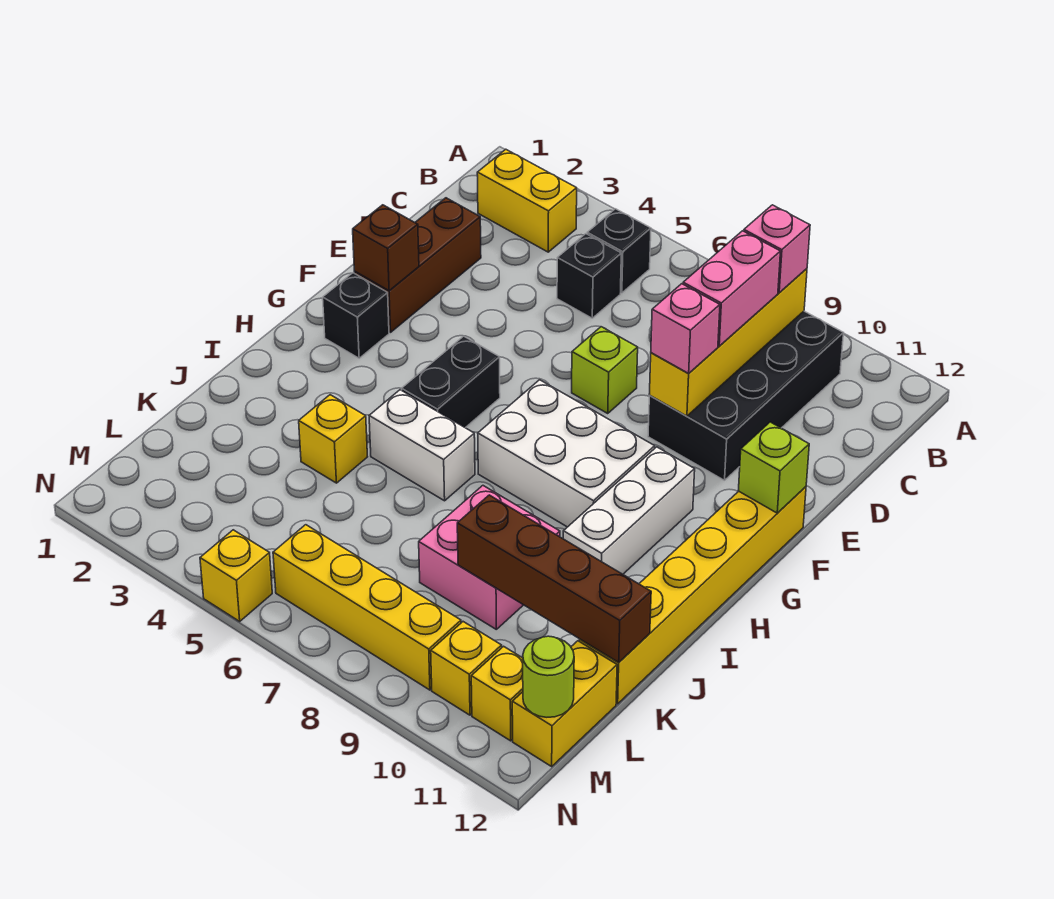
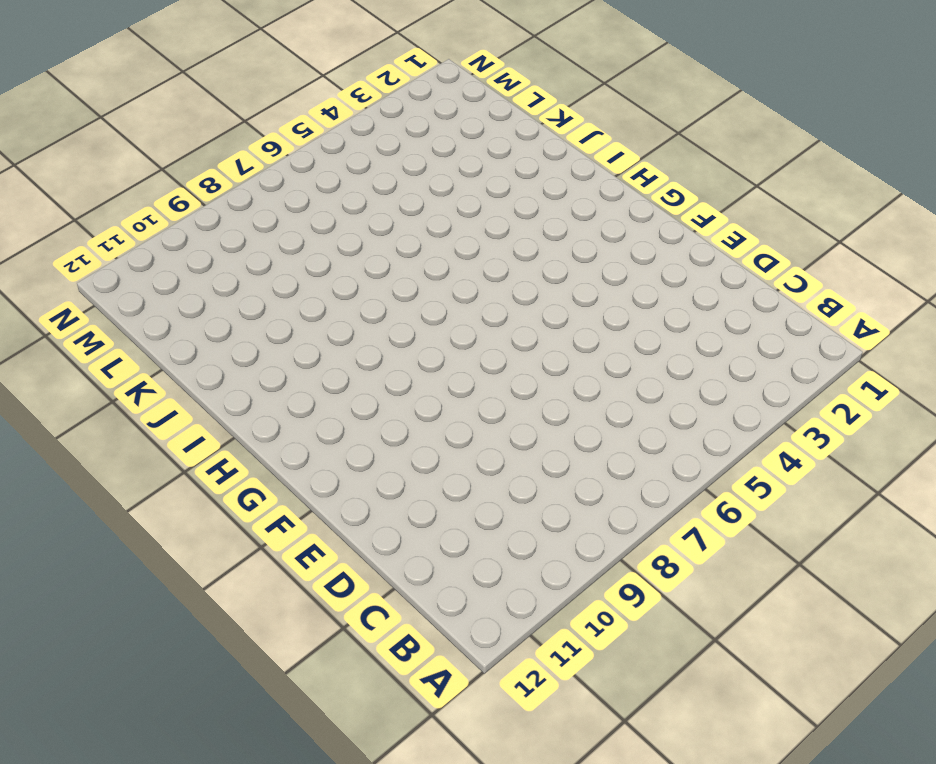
none -> yellow 1x2 brick [477,149,577,252]
none -> black 1x1 brick [587,209,651,293]
none -> black 2x4 brick [648,311,843,480]

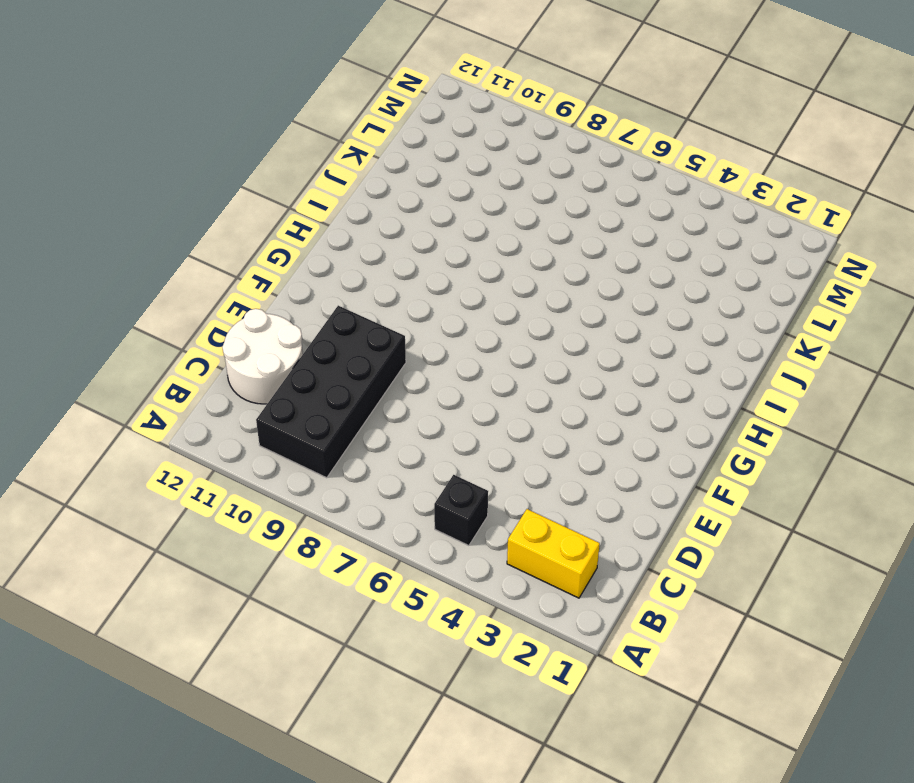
white 2x2 round brick [222,309,303,404] -> none
none -> black 1x1 brick [557,234,621,318]
none -> brown 1x3 brick [354,198,481,332]
none -> lime 1x1 brick [572,327,638,413]

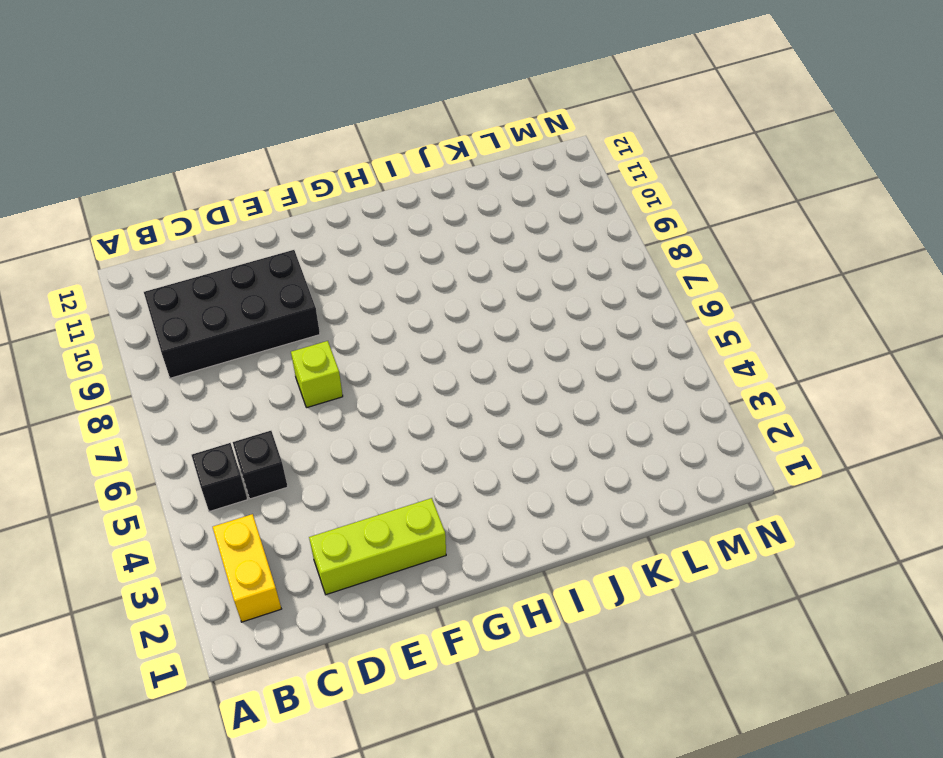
lime 1x3 brick [309,498,446,595] -> brown 1x3 brick [354,198,481,332]
none -> yellow 1x6 brick [579,487,806,704]
none -> black 1x1 brick [323,273,389,358]
none -> black 1x2 brick [402,336,500,428]

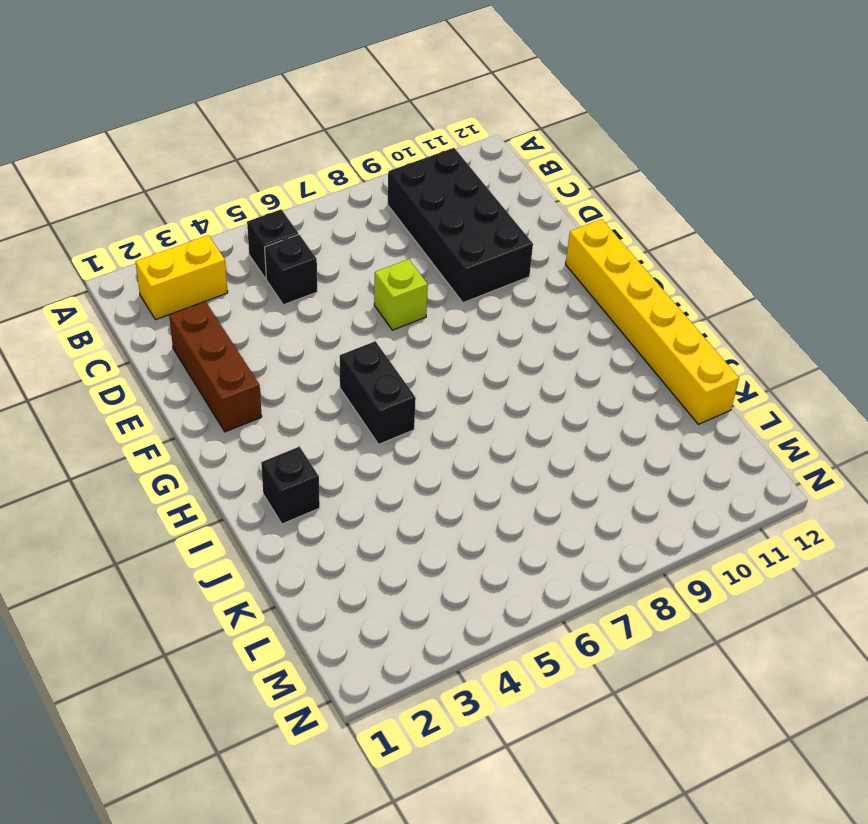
black 1x1 brick [261,447,320,524] -> black 1x1 brick moved to [323,273,389,358]
none -> white 2x3 brick [478,380,655,527]
none -> white 1x3 brick [563,447,695,574]
none -> white 1x2 brick [369,390,475,501]

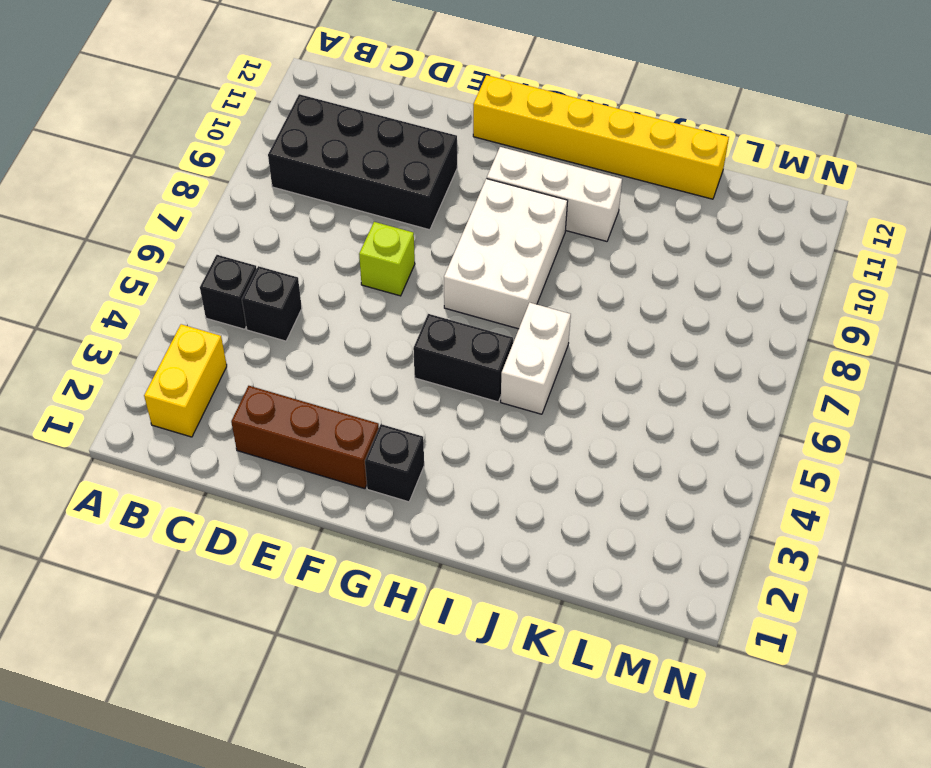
none -> yellow 1x1 brick [299,395,367,483]
none -> pink 2x2 brick [419,486,560,629]
none -> yellow 1x2 brick [512,641,617,766]

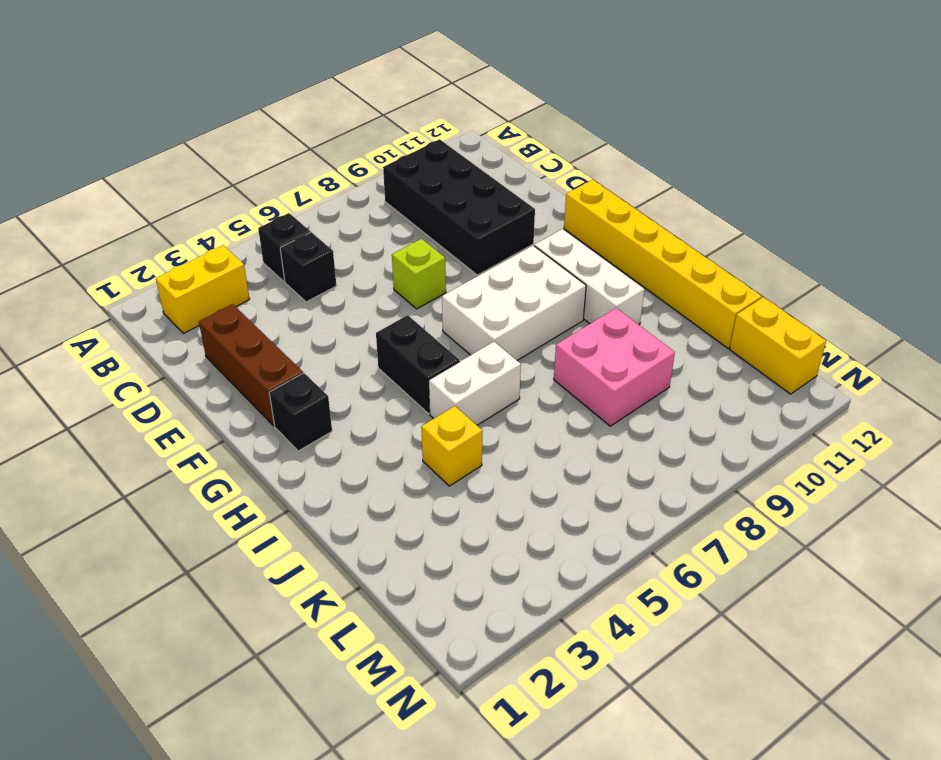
none -> yellow 1x4 brick [273,525,461,690]
none -> yellow 1x1 brick [431,622,502,715]
none -> yellow 1x1 brick [471,646,523,741]

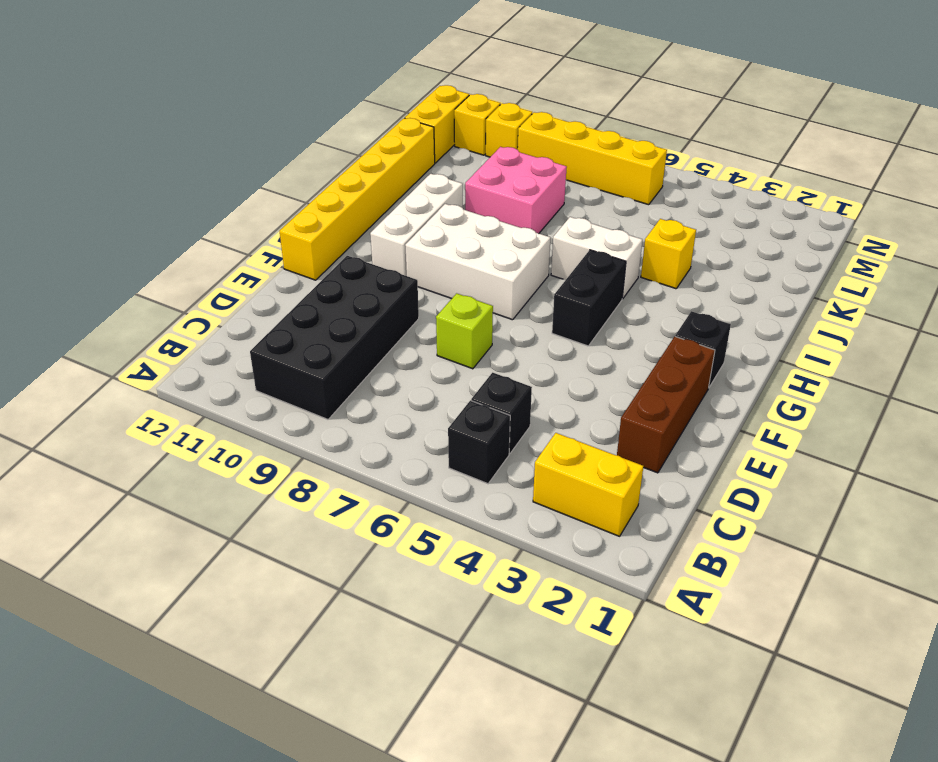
none -> yellow 1x1 brick [200,530,272,621]
none -> yellow 1x4 brick [649,269,807,416]
none -> brown 1x1 brick [353,205,419,291]

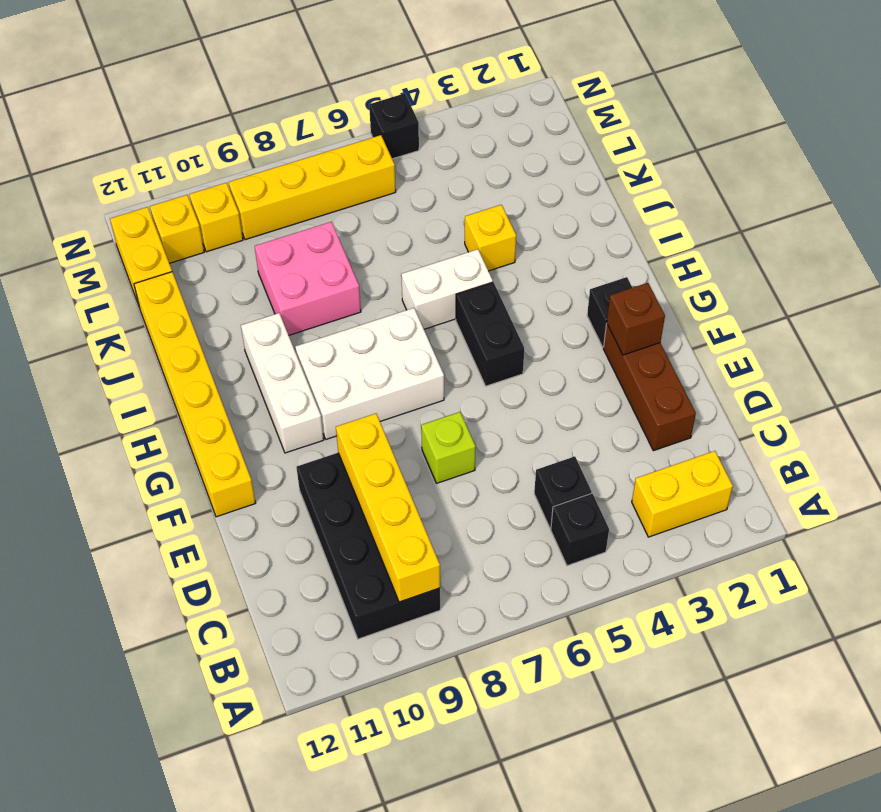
black 1x1 brick [369,93,419,159] -> yellow 1x1 brick [200,530,272,621]
none -> lime 1x1 brick [738,422,809,513]
none -> brown 1x4 brick [457,495,651,663]
none -> lime 1x1 round brick [523,636,574,717]

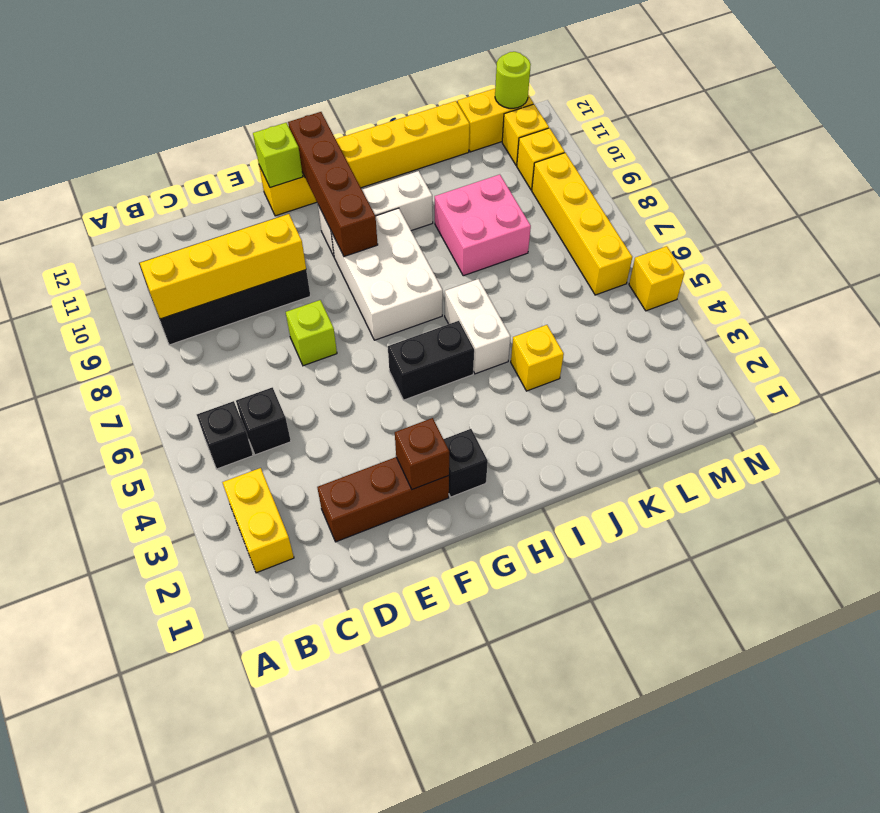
brown 1x4 brick [288,112,378,257] -> brown 1x4 brick moved to [457,495,651,663]
none -> pink 1x1 brick [744,205,810,293]
none -> pink 1x2 brick [683,231,781,346]
none -> pink 1x1 brick [651,284,720,374]

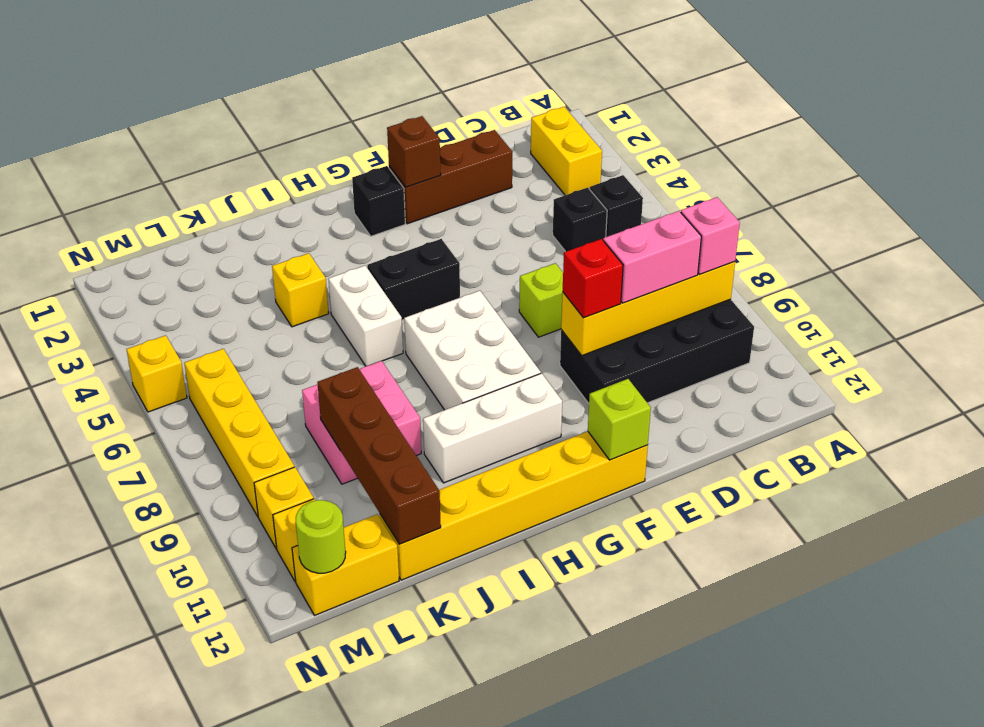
red 1x1 brick [563,239,623,318] -> pink 1x1 brick [651,284,720,374]

